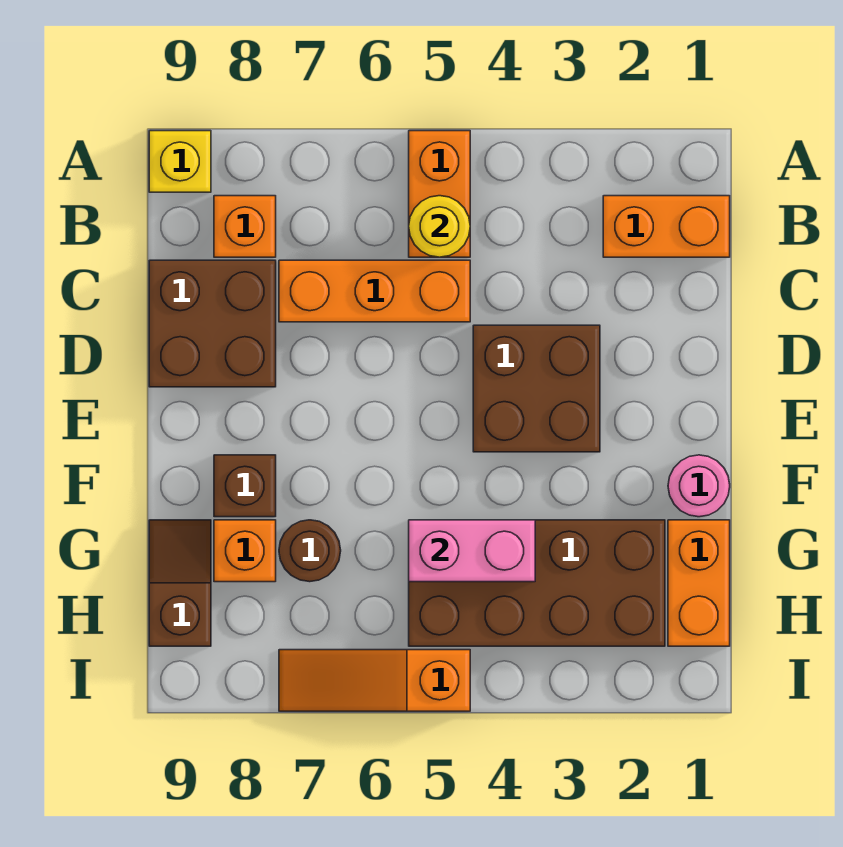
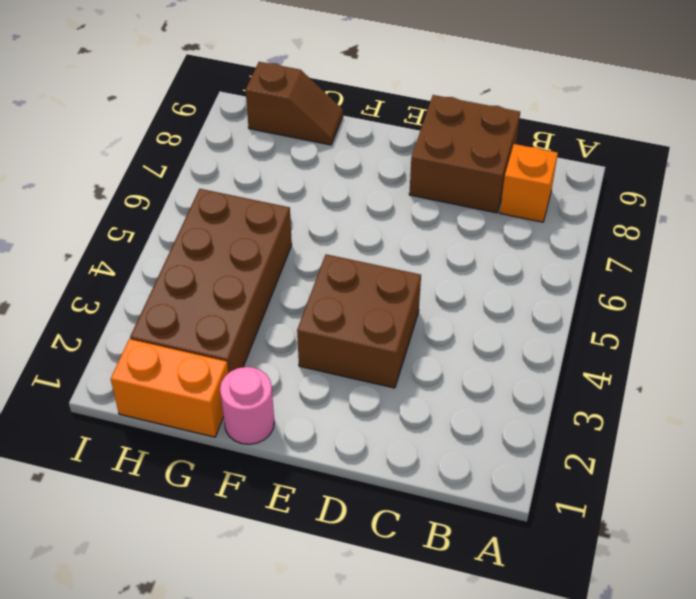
none -> orange 1x2 brick [409,131,470,257]
none -> yellow 1x1 brick [149,131,211,192]
none -> orange 1x2 brick [603,196,730,257]

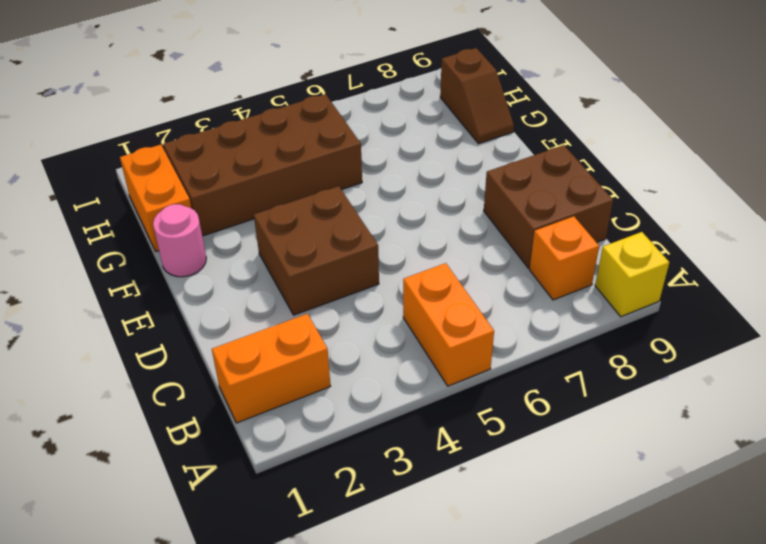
none -> orange 1x3 brick [279,260,470,322]
none -> brown 1x1 brick [214,455,276,517]
none -> brown 1x1 round brick [279,520,341,582]

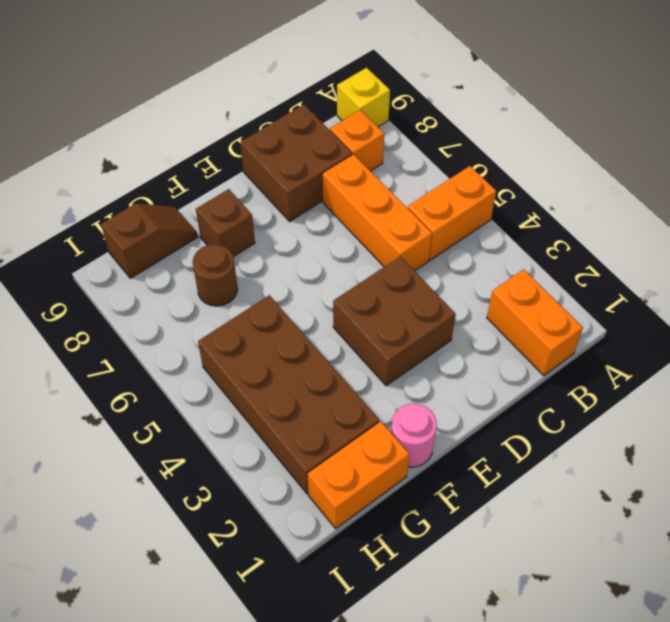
none -> orange 1x1 brick [214,520,276,582]
none -> orange 1x3 slope [279,650,470,711]
none -> yellow 1x1 round brick [409,196,470,257]

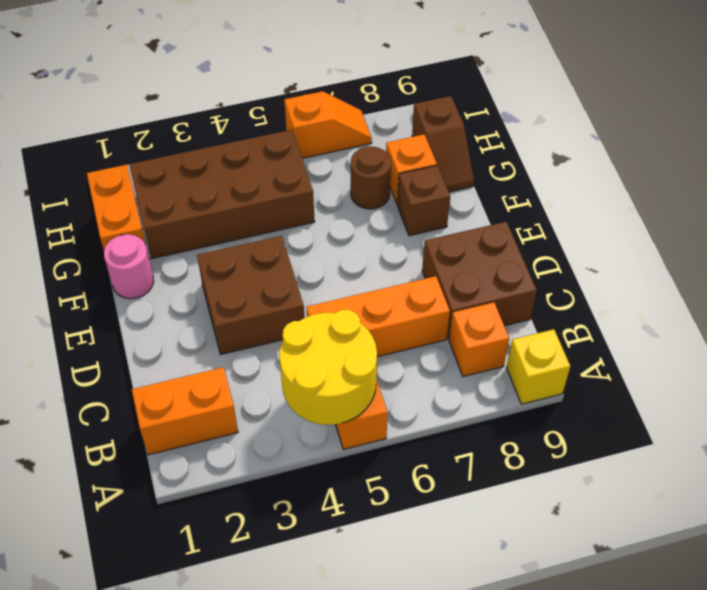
yellow 2x2 round brick [279,310,377,425] -> yellow 1x1 round brick [409,196,470,257]
orange 1x2 slope [284,91,372,158] -> orange 1x3 slope [279,650,470,711]
none -> pink 1x2 brick [409,520,535,582]

